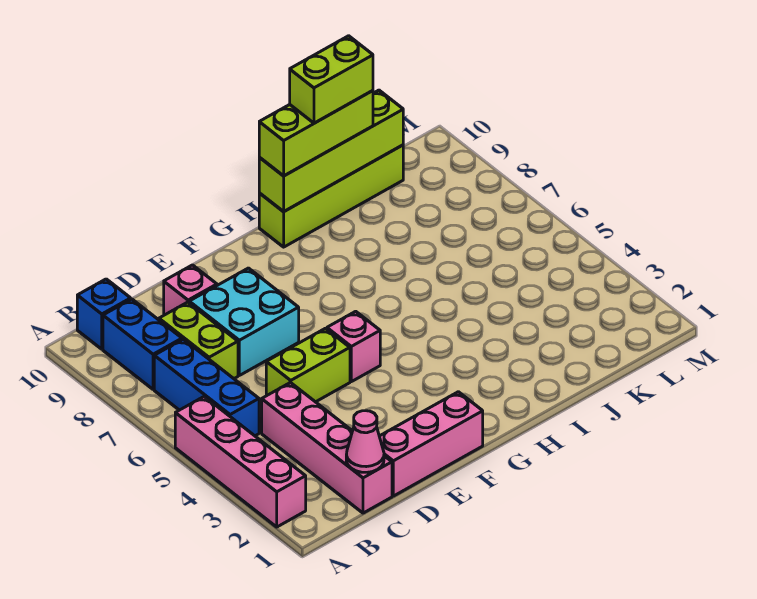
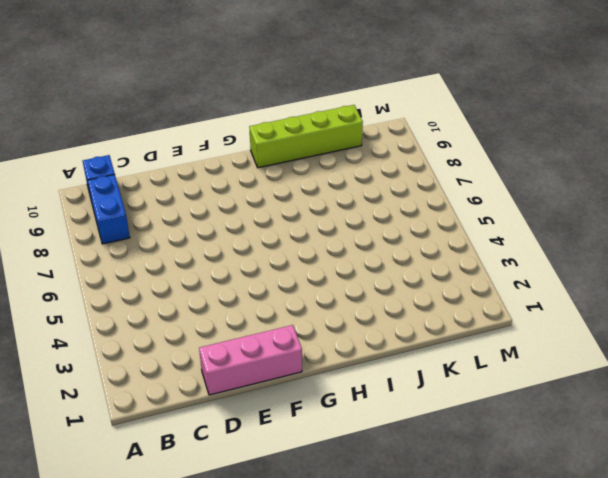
none -> pink 1x4 brick [175,397,306,527]
none -> blue 1x3 brick [154,339,259,436]
none -> pink 1x4 brick [262,382,392,513]

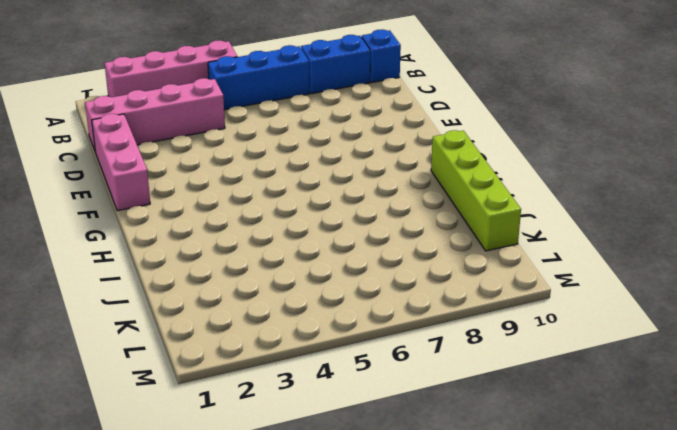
none -> lime 1x2 brick [159,302,238,379]
none -> lime 1x2 brick [266,328,350,402]
none -> cyan 2x2 brick [189,268,299,375]

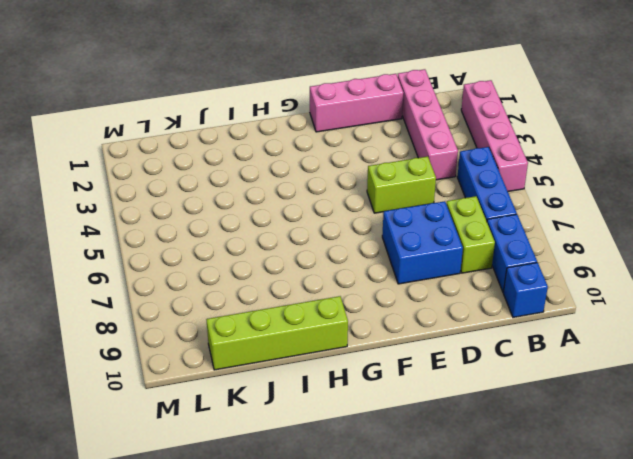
blue 2x2 brick [382,201,463,284] -> cyan 2x2 brick [189,268,299,375]
none -> pink 1x1 brick [164,265,217,315]
none -> pink 1x1 brick [327,311,380,382]
none -> pink 1x1 cone [346,411,384,472]

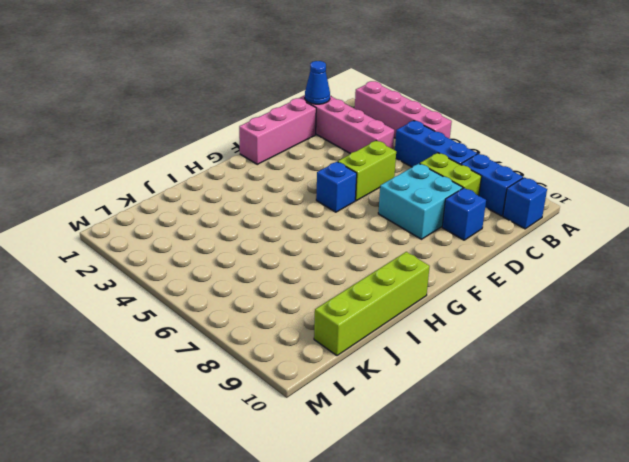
blue 1x1 cone [305,61,330,104] -> pink 1x1 cone [346,411,384,472]
blue 1x1 brick [442,188,486,240] -> pink 1x1 brick [164,265,217,315]
blue 1x1 brick [316,162,357,212] -> pink 1x1 brick [327,311,380,382]
none -> lime 1x4 brick [259,90,403,212]
none -> lime 1x3 brick [259,90,373,176]
none -> lime 1x2 brick [290,36,373,123]

